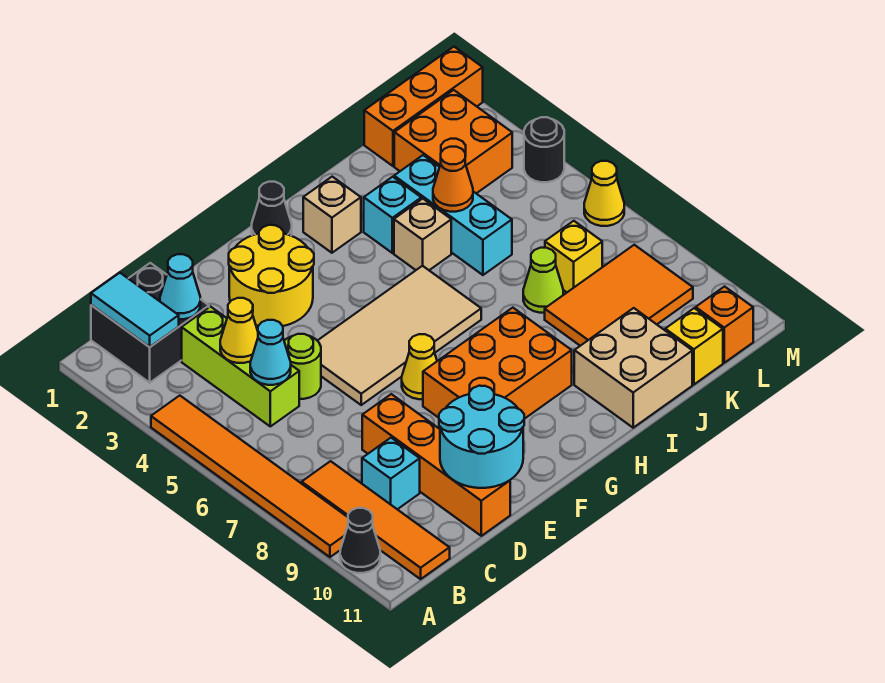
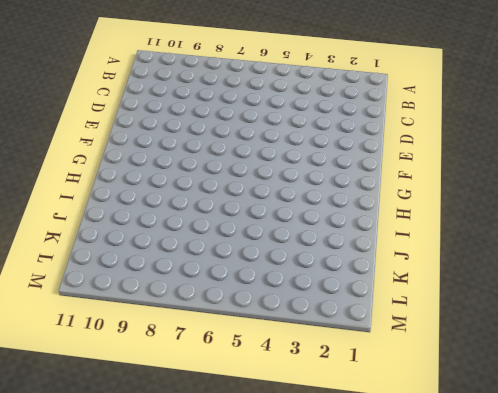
none -> orange 1x6 tile [151,396,348,557]
none -> black 1x1 cone [340,508,380,573]
none -> black 2x2 brick [91,263,209,383]
none -> orange 1x4 tile [302,461,450,579]

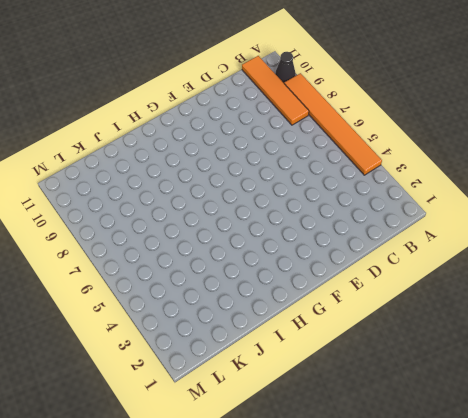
none -> black 2x2 brick [91,263,209,383]
none -> lime 1x3 brick [182,307,299,426]
none -> cyan 1x1 brick [362,438,420,509]
none -> lime 1x1 round brick [284,334,321,399]

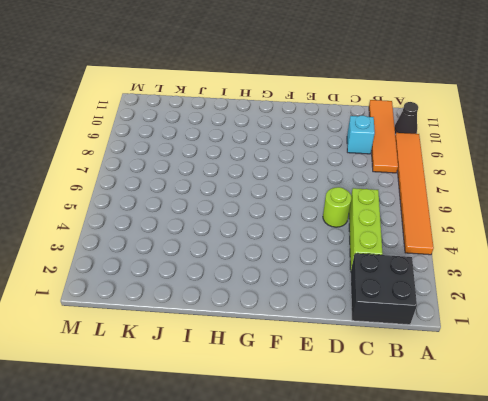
none -> orange 1x4 brick [362,394,510,536]
none -> yellow 2x2 round brick [229,225,314,326]
none -> tan 2x4 tile [318,266,481,405]
none -> yellow 1x1 cone [402,334,437,399]

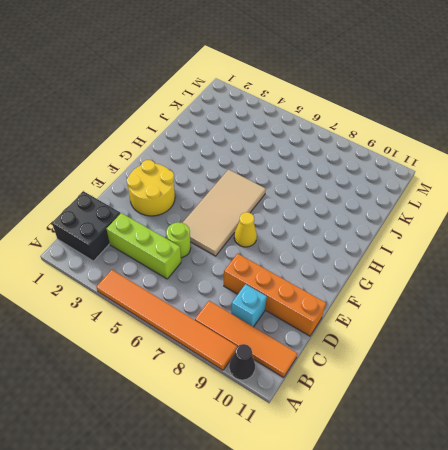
none -> orange 2x3 brick [423,308,572,419]
none -> black 1x1 cone [252,182,292,236]
none -> tan 1x1 brick [303,177,361,253]
none -> cyan 1x1 brick [364,177,421,253]

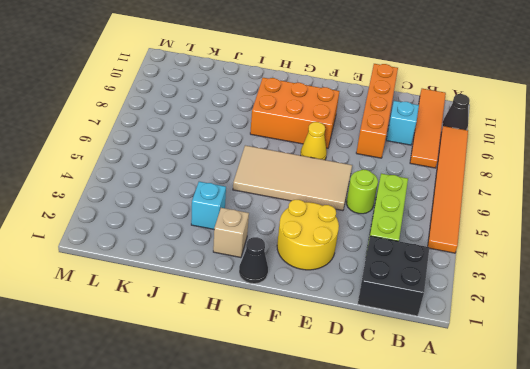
none -> tan 1x1 brick [394,199,451,270]
none -> tan 2x2 brick [574,308,692,428]
none -> cyan 1x3 brick [394,155,512,275]
none -> lime 1x1 cone [523,248,563,313]

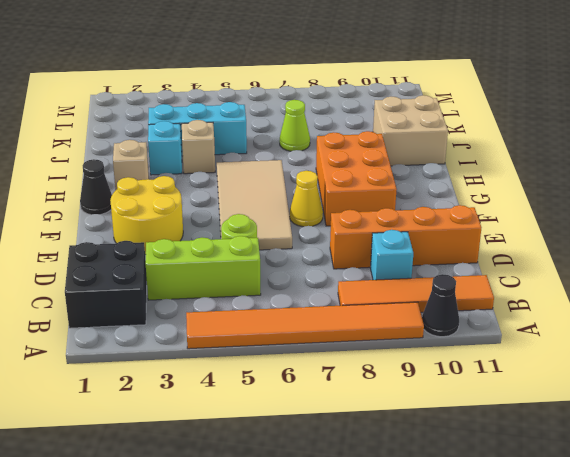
none -> orange 2x3 tile [545,245,693,346]
none -> orange 1x3 brick [364,47,483,166]
none -> orange 2x2 brick [394,90,512,193]
none -> yellow 1x1 brick [545,221,602,292]

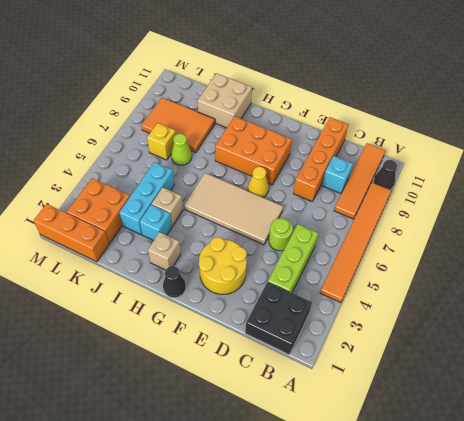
none -> yellow 1x1 brick [665,308,723,384]
none -> orange 1x1 brick [696,287,753,363]
none -> black 1x1 round brick [524,117,564,182]
none -> yellow 1x1 cone [584,161,624,226]

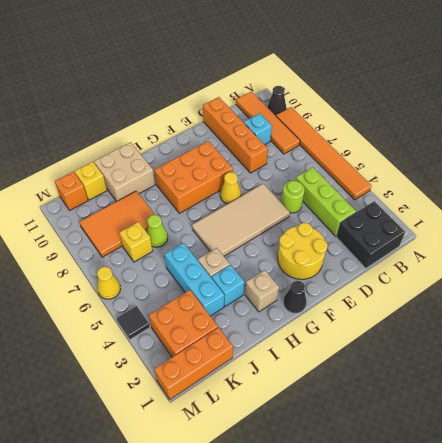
black 1x1 tile [117,306,150,340] -> black 1x1 round brick [524,117,564,182]
none -> cyan 1x2 tile [91,273,179,347]
none -> cyan 1x1 cone [160,254,200,319]
none -> yellow 1x1 cone [220,298,258,363]
none -> cyan 1x1 cone [250,320,291,385]

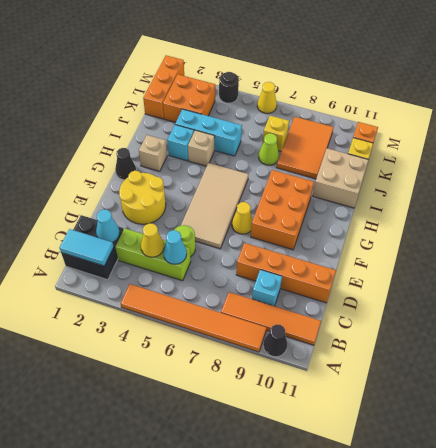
none -> cyan 2x2 round brick [439,386,524,488]
none -> orange 1x1 cone [433,147,473,212]

